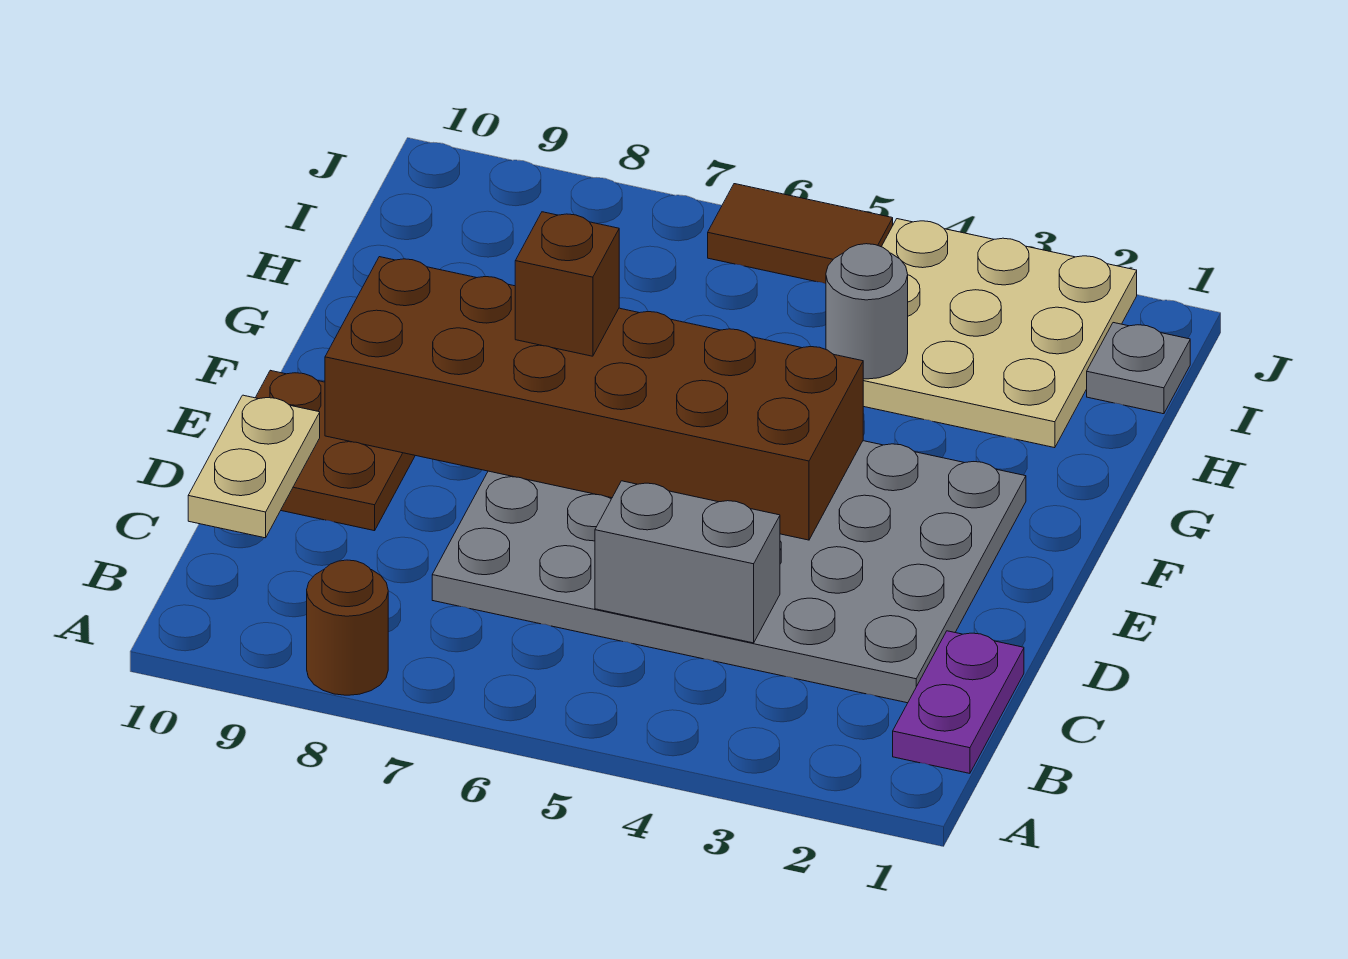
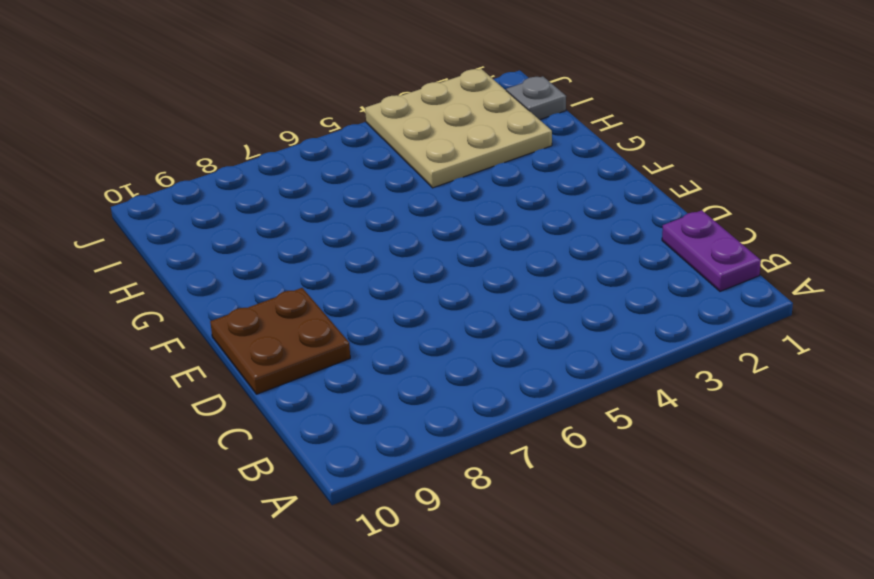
none -> brown 1x1 round brick [307,560,388,695]
none -> grey 4x6 plate [432,441,1026,703]
none -> brown 1x2 tile [708,184,893,284]

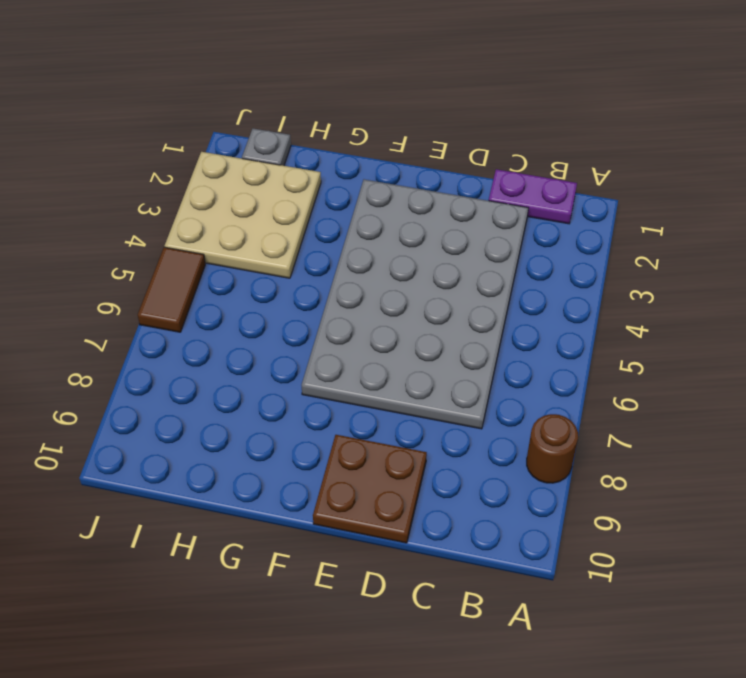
none -> grey 1x2 brick [595,481,780,643]
none -> tan 1x2 plate [188,395,320,538]
none -> brown 2x6 brick [325,257,863,540]

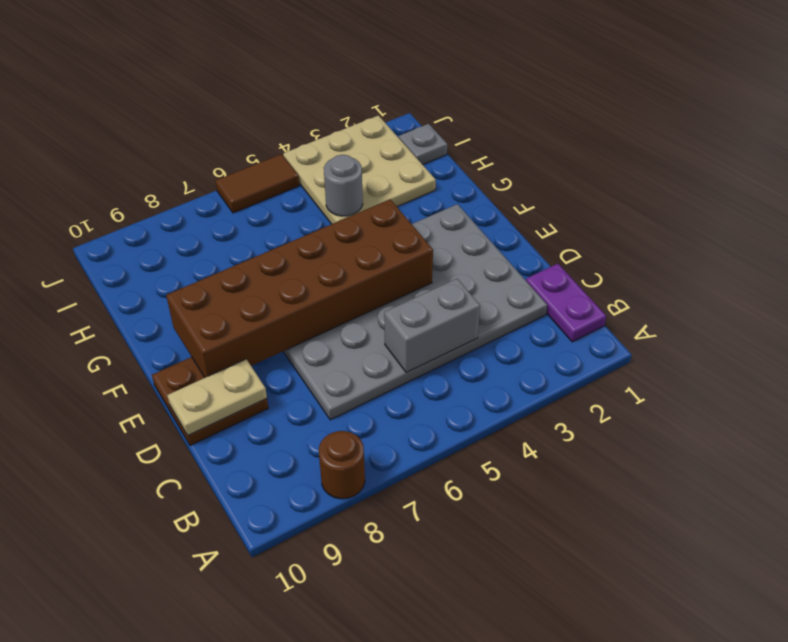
tan 1x2 plate [167,359,267,435] -> tan 1x2 plate turned to [188,395,320,538]
none -> brown 1x1 brick [515,212,619,356]

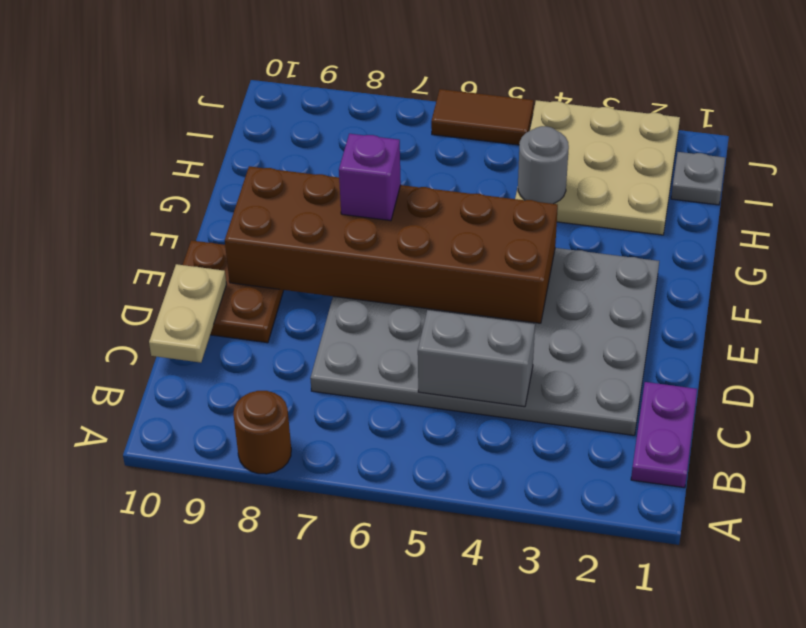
purple 1x1 brick [339,134,401,221] -> brown 1x1 brick [515,212,619,356]

